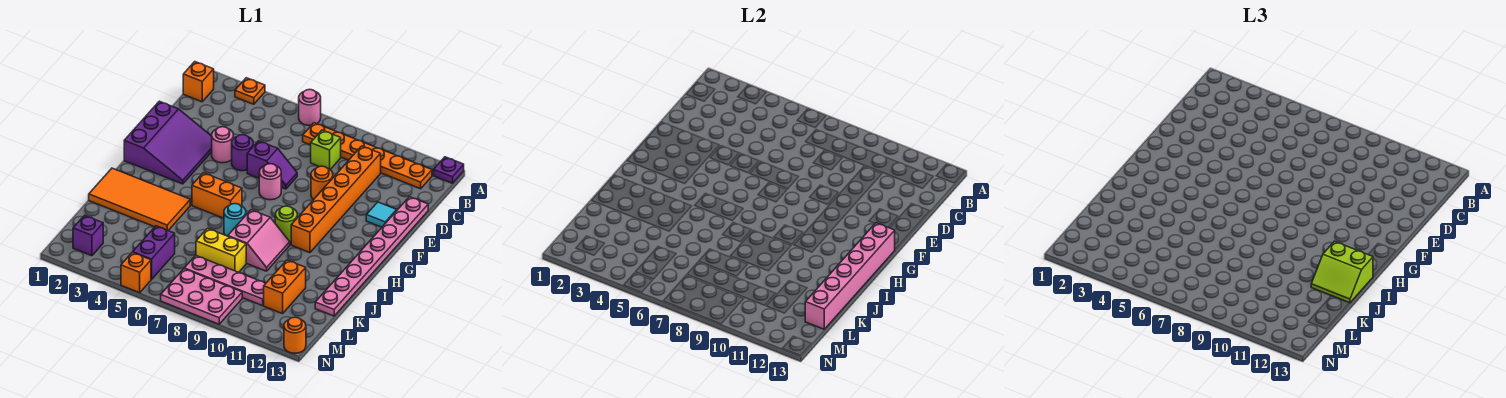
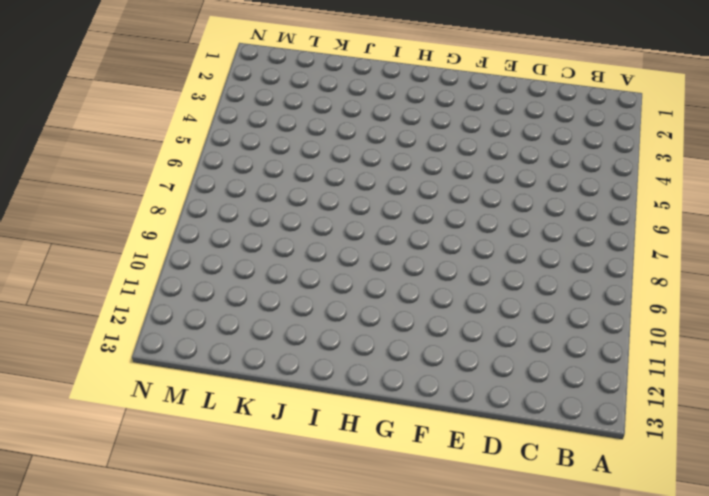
none -> orange 1x1 plate [235,78,265,104]
none -> pink 1x1 round brick [299,89,321,125]
none -> purple 1x1 plate [434,157,464,183]
none -> orange 1x1 brick [183,62,214,102]

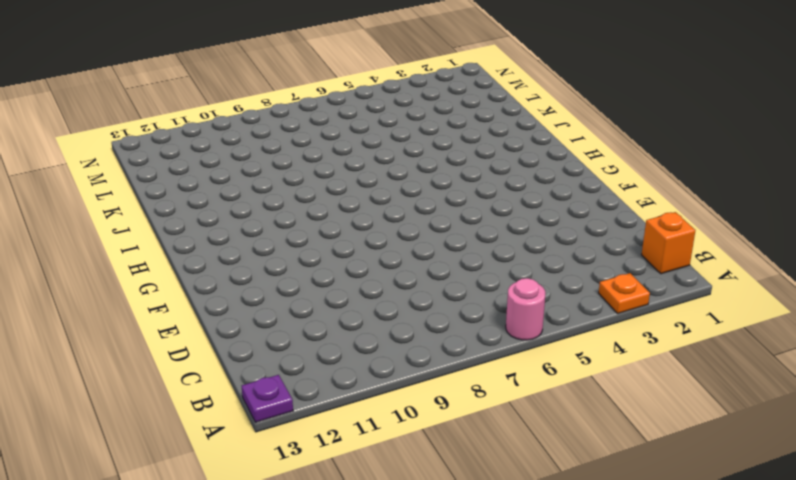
none -> orange 1x6 plate [303,123,432,189]
none -> lime 1x1 brick [311,130,341,169]
none -> orange 1x6 brick [291,146,381,253]
none -> pink 1x8 plate [315,197,428,316]

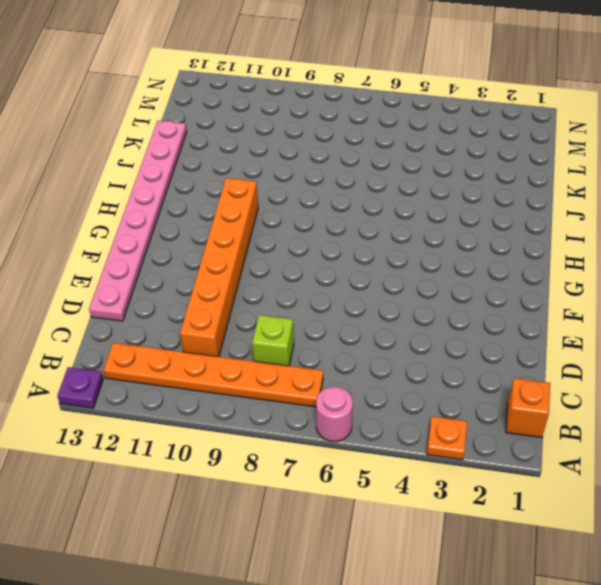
none -> purple 3x3 slope [124,101,212,184]
none -> pink 1x1 round brick [212,127,234,163]
none -> purple 1x1 round brick [232,135,253,171]
none -> purple 1x2 slope [247,141,297,189]

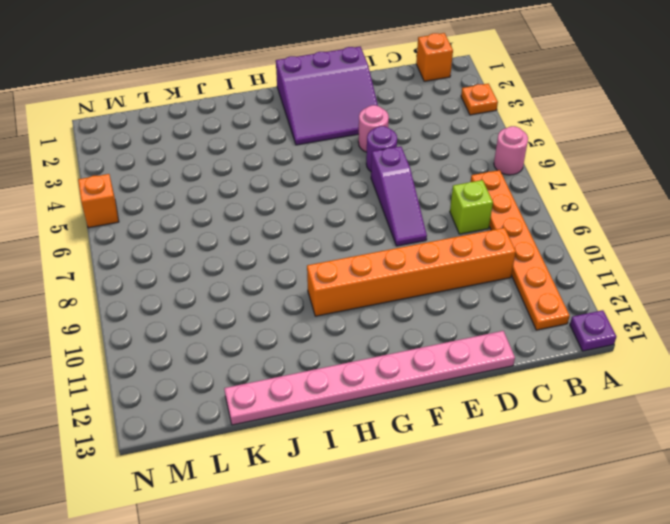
purple 1x3 slope [371,146,427,246] -> purple 1x2 slope [247,141,297,189]
none -> orange 1x1 round brick [311,166,333,200]
none -> cyan 1x1 tile [366,202,397,227]
none -> pink 1x1 round brick [259,164,281,200]
none -> orange 1x2 brick [192,173,242,218]

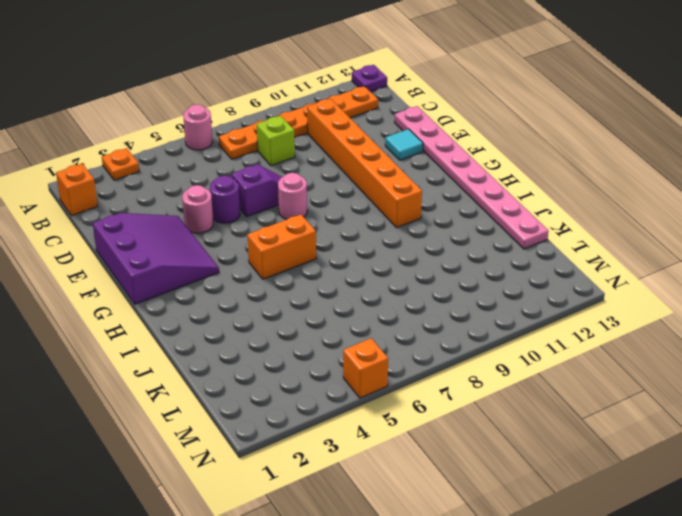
none -> orange 1x1 round brick [311,166,333,200]
none -> lime 1x1 round brick [275,206,297,242]
none -> orange 2x4 tile [89,168,190,231]
none -> cyan 1x1 round brick [224,204,246,236]

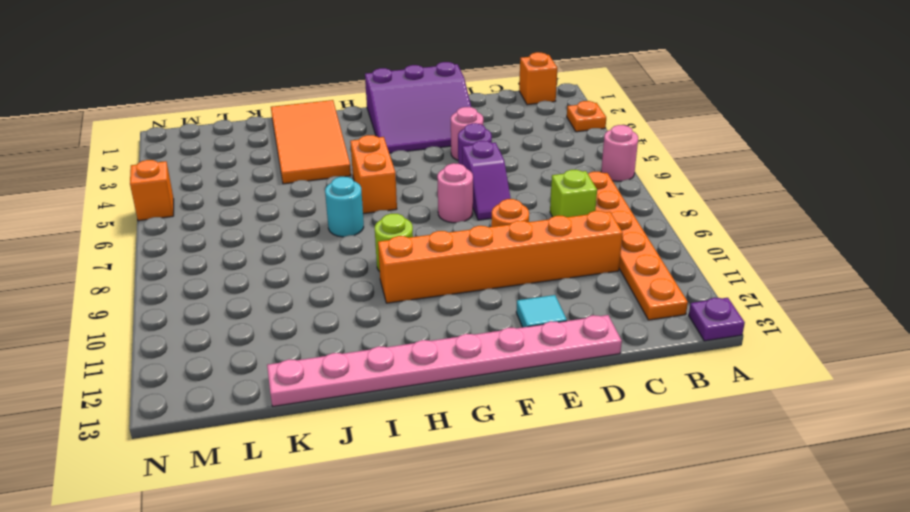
none -> pink 2x2 slope [228,210,290,271]
none -> yellow 1x2 brick [196,228,246,272]
none -> orange 1x2 brick [264,260,306,314]
none -> purple 1x2 brick [133,226,175,279]

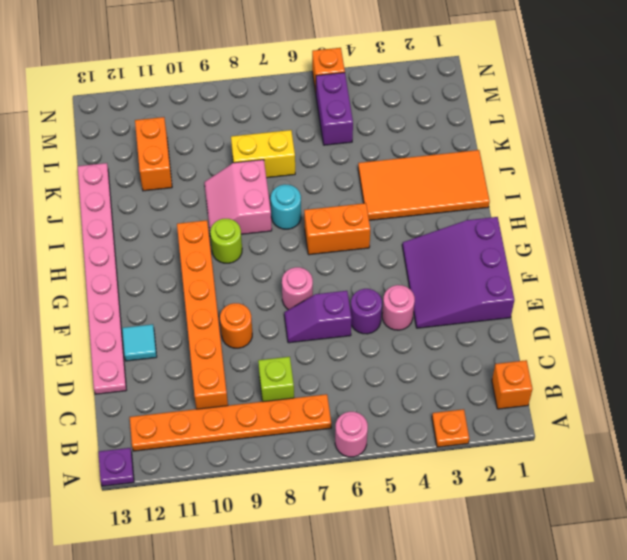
none -> pink 1x4 plate [184,255,266,306]
none -> purple 1x1 brick [73,215,103,256]
none -> pink 2x3 plate [161,269,242,324]
none -> orange 1x1 round brick [284,317,306,353]

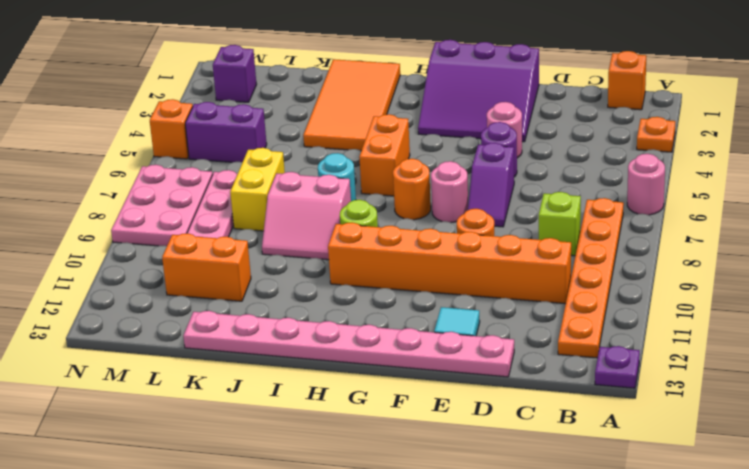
orange 1x1 round brick [393,159,431,220] -> orange 1x1 round brick moved to [284,317,306,353]
none -> pink 1x6 brick [805,223,895,329]
none -> lime 2x2 slope [1311,241,1373,303]

